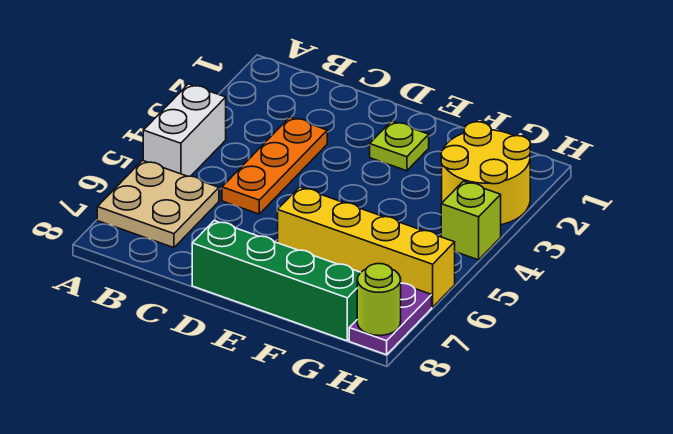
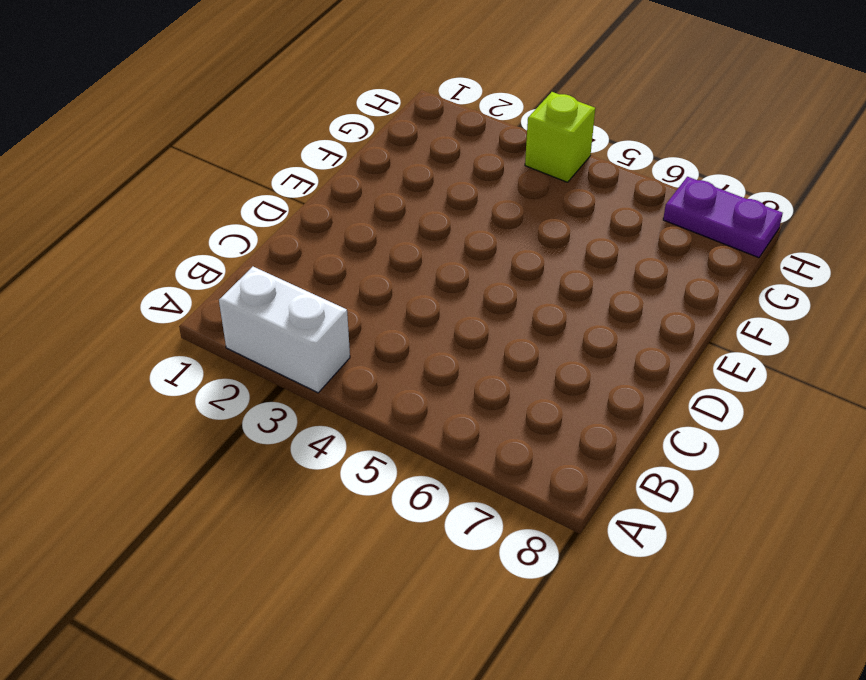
white 1x2 brick [219,267,350,393] -> white 1x2 brick moved to [143,84,226,176]
none -> tan 2x2 plate [97,160,219,248]
none -> orange 1x3 plate [222,117,327,214]

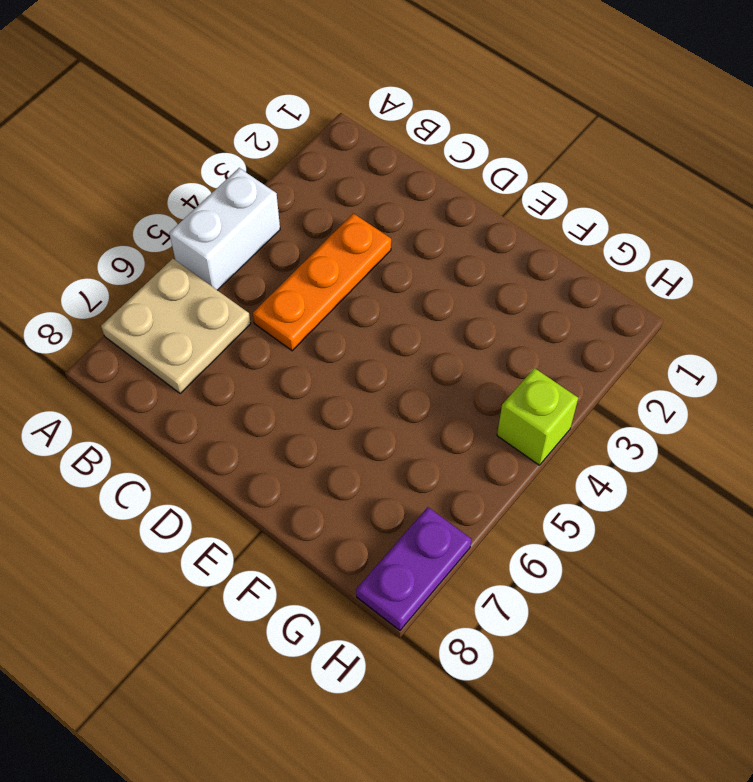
none -> green 1x4 brick [192,221,361,341]
none -> lime 1x1 plate [370,121,429,171]

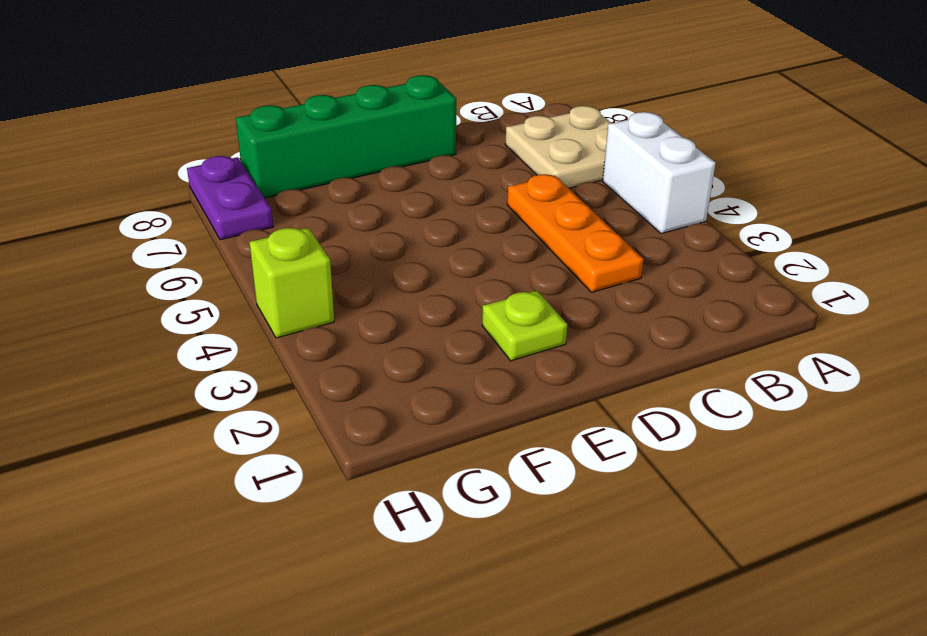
none -> yellow 1x4 brick [278,187,455,307]
none -> yellow 2x2 round brick [441,122,530,225]

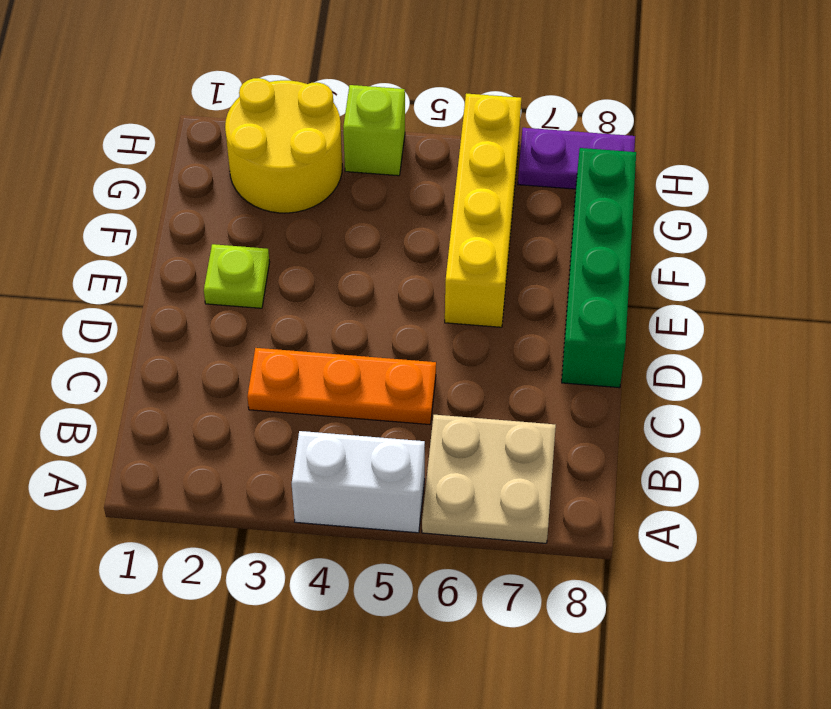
none -> lime 1x1 round brick [357,264,401,336]

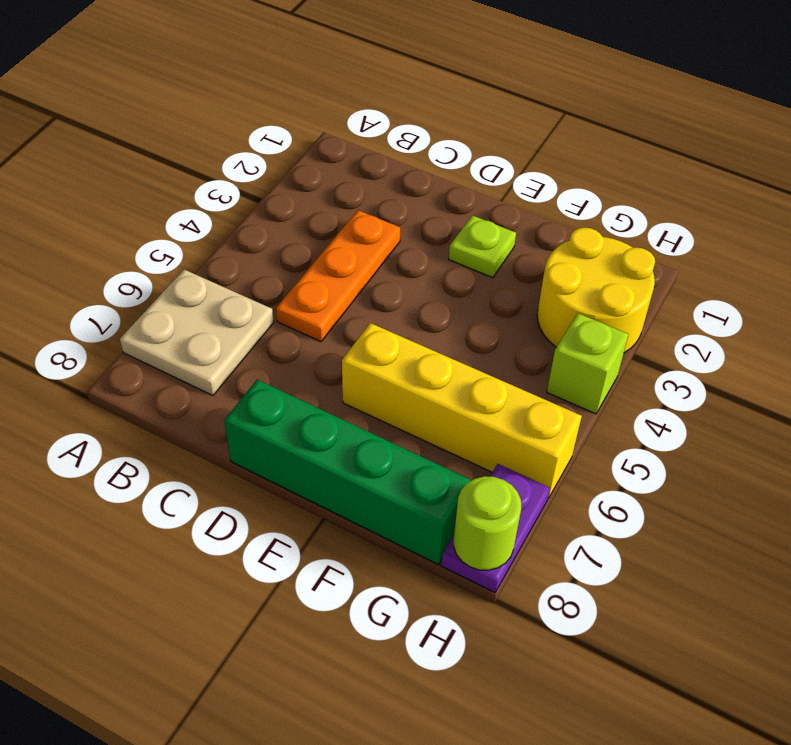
none -> white 1x2 brick [143,84,226,176]

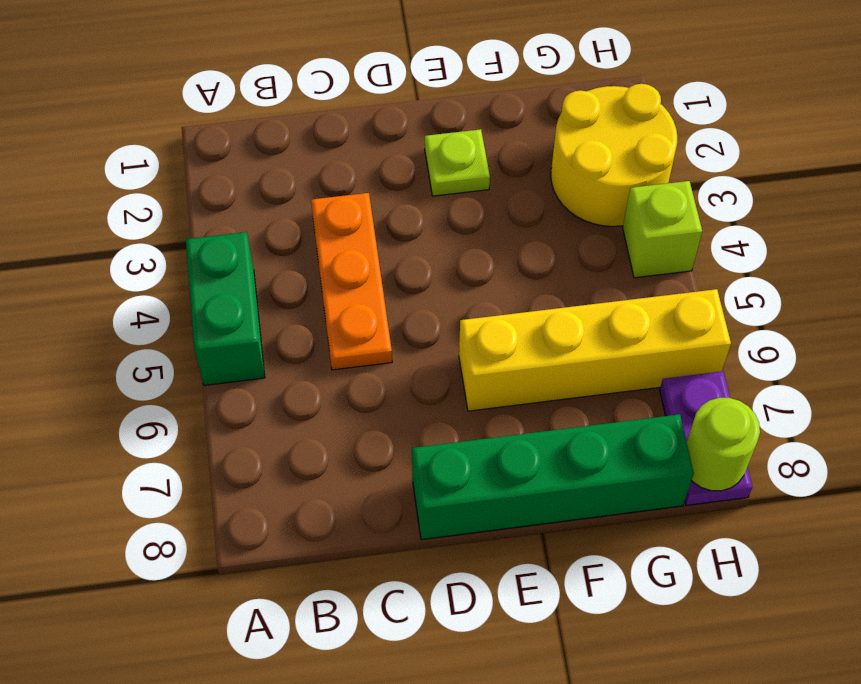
green 1x2 brick [186,232,265,385] -> white 1x2 brick [143,84,226,176]
none -> tan 2x2 plate [97,160,219,248]

